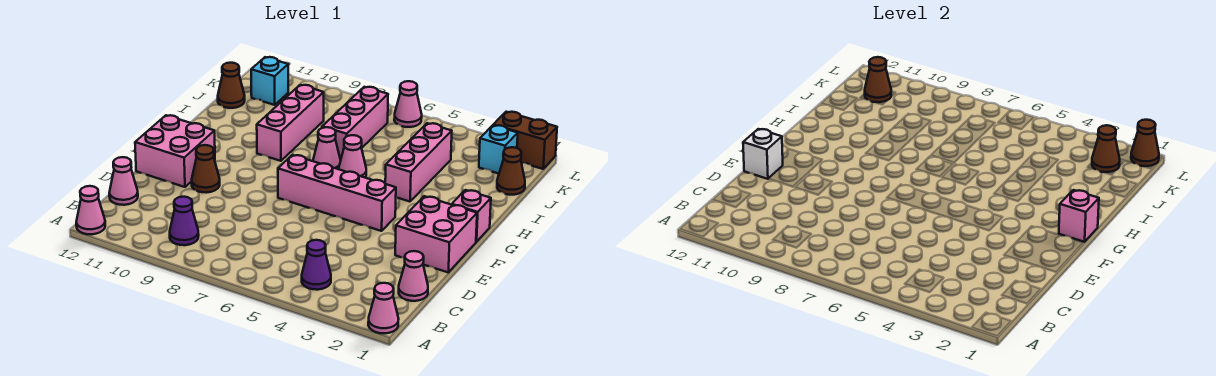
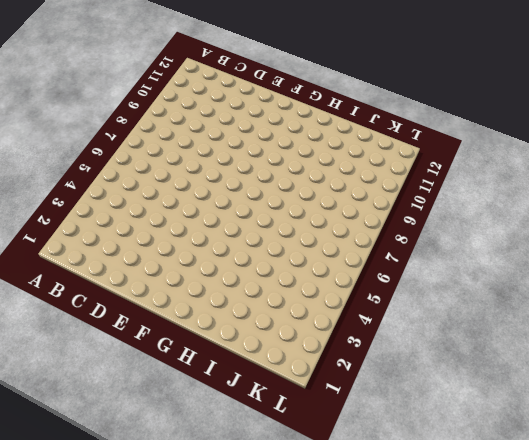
none -> pink 1x1 cone [368,283,399,333]
none -> pink 1x1 cone [76,186,105,234]
none -> purple 1x1 cone [302,240,331,290]

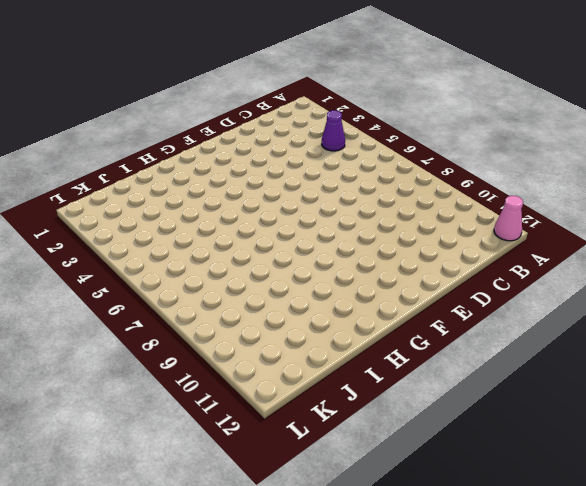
none -> pink 1x1 cone [368,283,399,333]
none -> purple 1x1 cone [170,197,199,245]
none -> pink 1x1 cone [399,251,428,301]

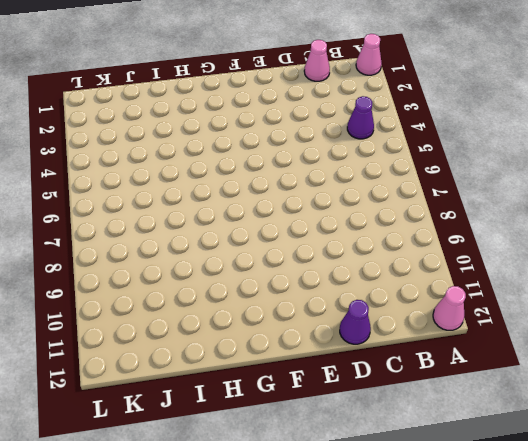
purple 1x1 cone [340,300,371,344] -> purple 1x1 cone moved to [170,197,199,245]
none -> pink 1x1 cone [109,157,138,205]
none -> pink 2x2 brick [395,196,477,272]
none -> brown 1x1 cone [192,145,220,193]

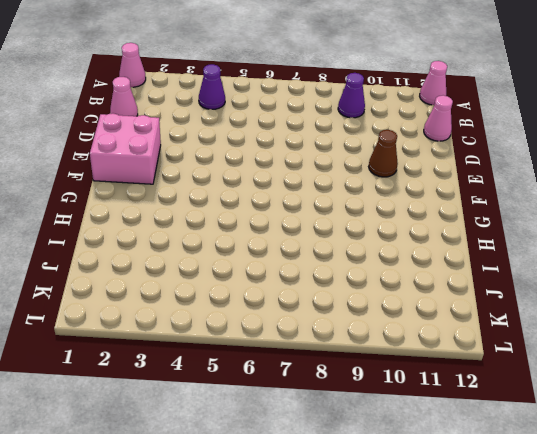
none -> pink 2x2 brick [135,115,215,187]
none -> pink 1x4 brick [278,155,396,231]
none -> pink 1x1 brick [452,190,491,242]

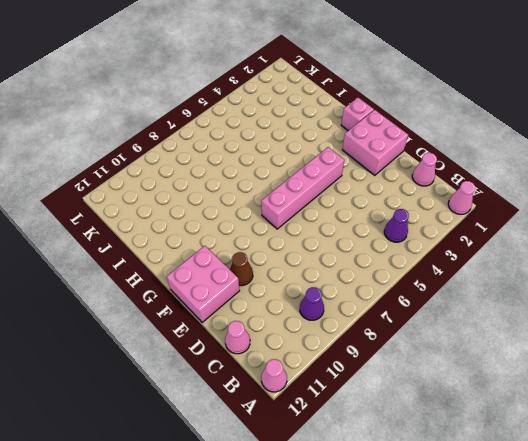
none -> pink 1x3 brick [385,123,452,202]
none -> pink 1x1 cone [339,135,366,177]
none -> pink 1x1 cone [313,127,341,169]

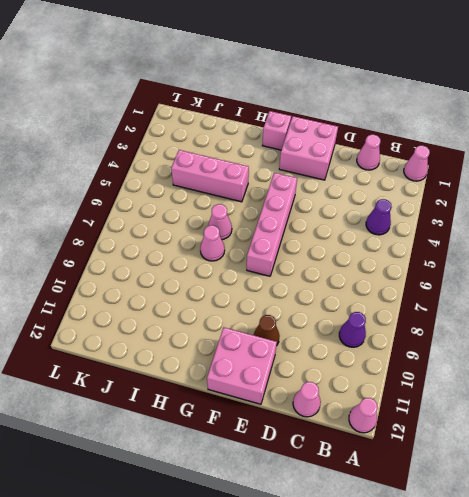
none -> pink 1x3 brick [257,85,324,161]
none -> pink 1x3 brick [322,87,388,160]
none -> brown 1x1 cone [497,147,525,195]

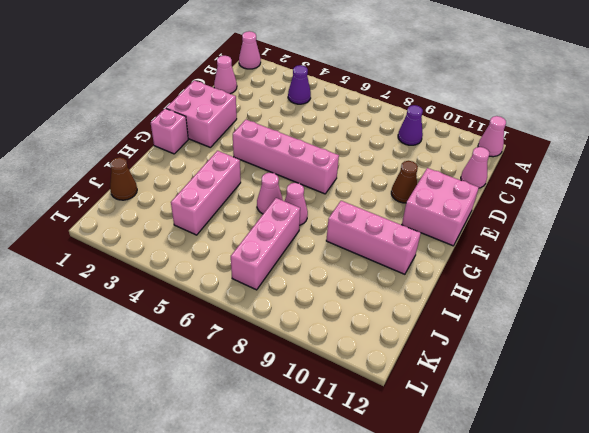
pink 1x3 brick [326,201,421,274] -> pink 1x3 brick turned to [257,85,324,161]
none -> brown 1x1 cone [218,63,245,108]
none -> cyan 1x1 brick [479,125,518,174]
none -> cyan 1x1 brick [251,57,288,105]

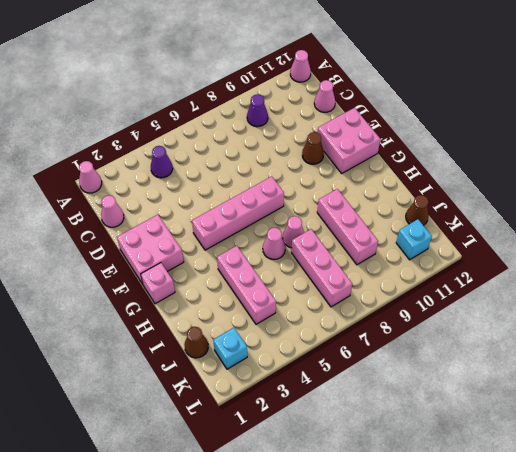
none -> brown 1x2 brick [494,112,557,169]
none -> pink 1x1 cone [394,81,422,127]
none -> white 1x1 brick [743,129,783,179]

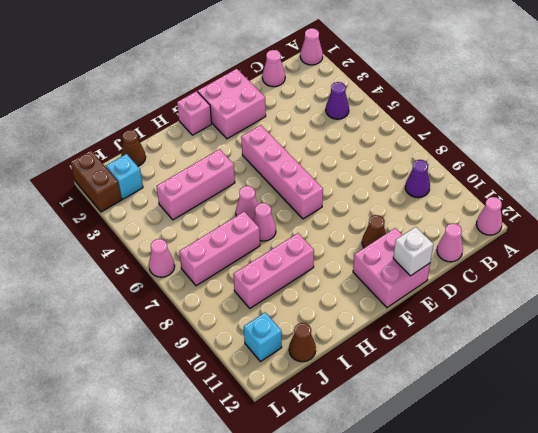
none -> pink 1x1 brick [1059,190,1099,242]
none -> brown 1x1 cone [1092,125,1120,172]
none -> brown 1x1 cone [865,57,891,102]

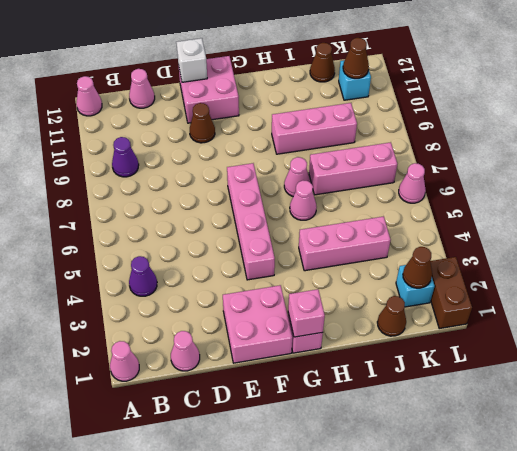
none -> brown 1x1 cone [1131,120,1159,166]

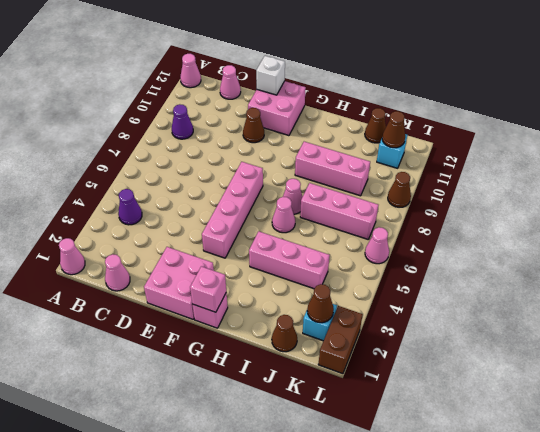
brown 1x1 cone [388,172,411,207] -> brown 1x1 cone moved to [1131,120,1159,166]

